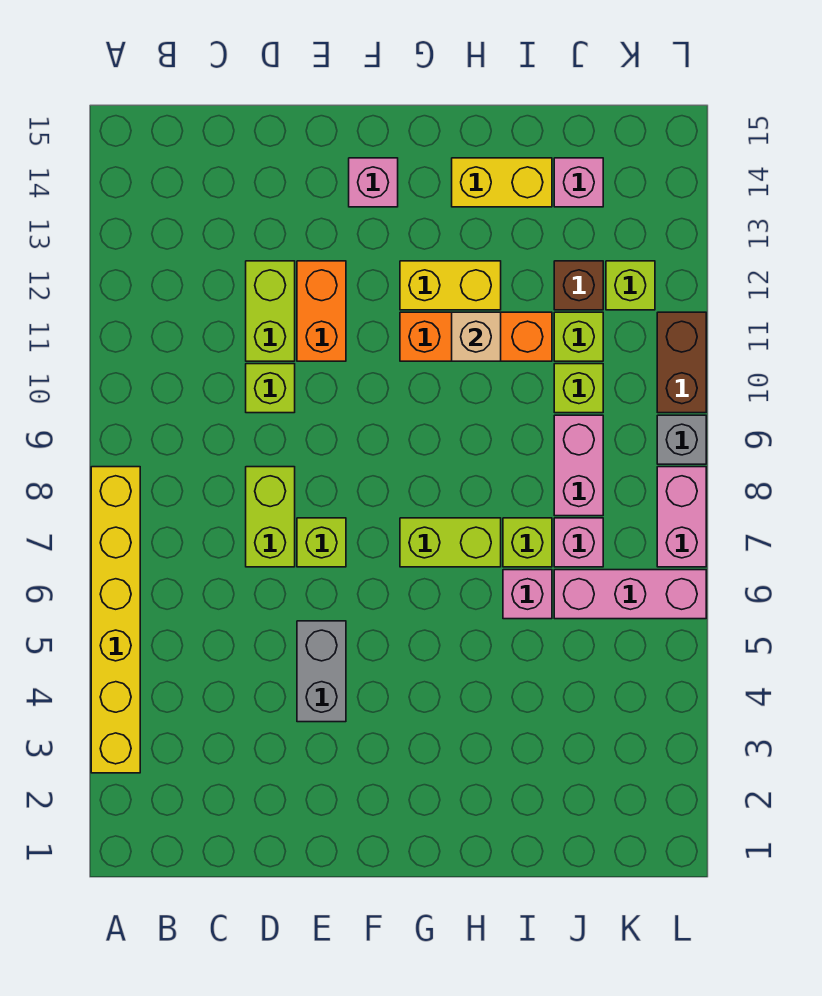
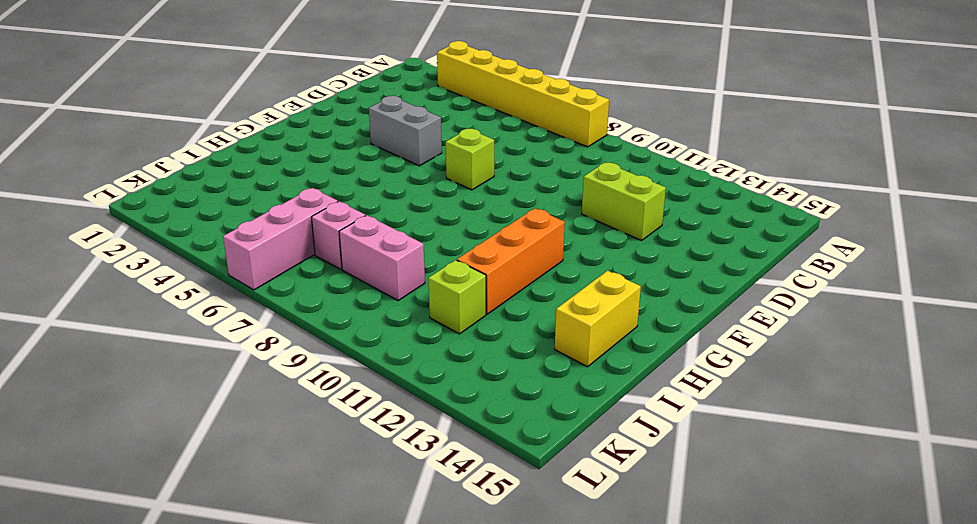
none -> lime 1x2 brick [246,467,295,567]
none -> lime 1x1 brick [246,364,295,413]
none -> orange 1x2 brick [297,261,346,361]

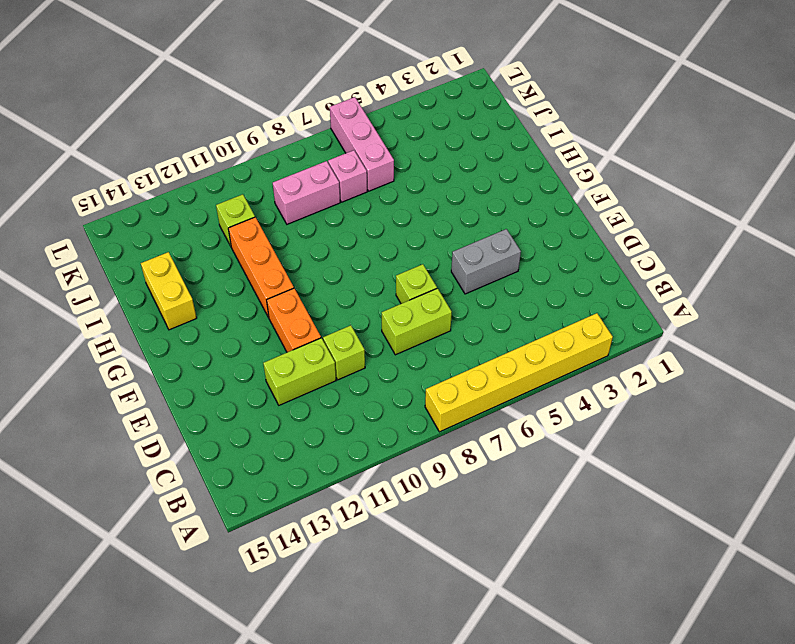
orange 1x2 brick [267,288,321,352] -> orange 1x2 brick turned to [297,261,346,361]
none -> pink 1x1 brick [349,158,398,207]
none -> lime 1x2 brick [400,518,501,567]
none -> yellow 1x2 brick [400,261,501,310]

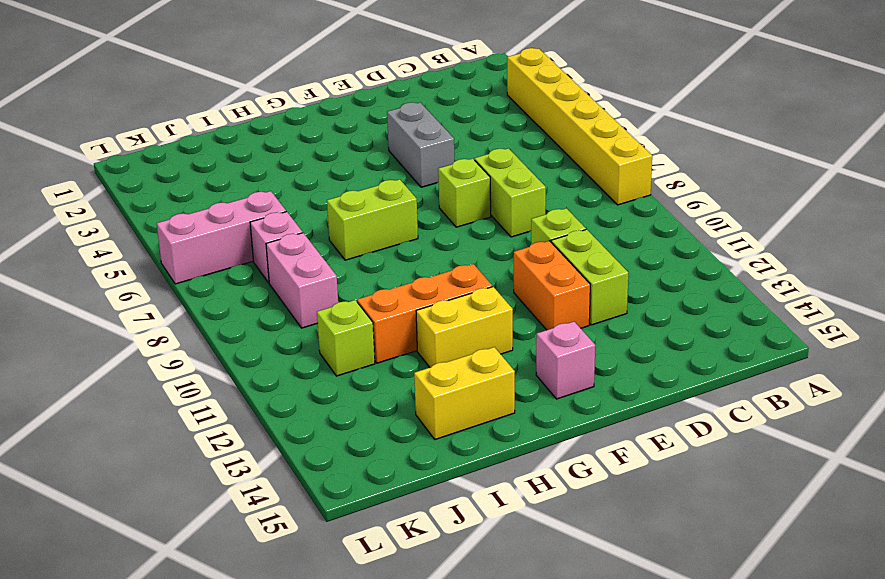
none -> pink 1x1 brick [503,570,552,619]
none -> lime 1x1 brick [503,518,552,567]
none -> lime 1x1 brick [554,364,603,413]

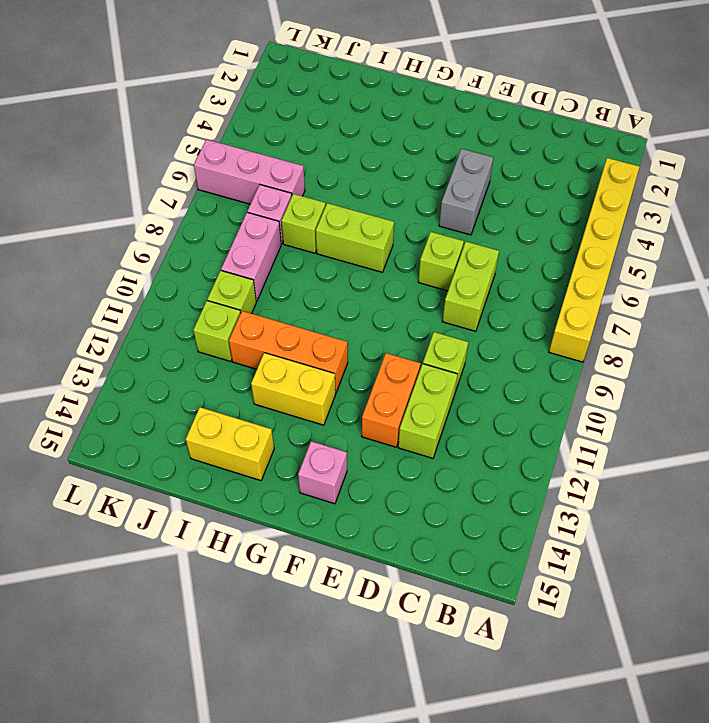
none -> pink 1x1 brick [503,570,552,619]
none -> brown 1x1 brick [554,261,603,310]
none -> pink 1x1 brick [554,158,603,207]

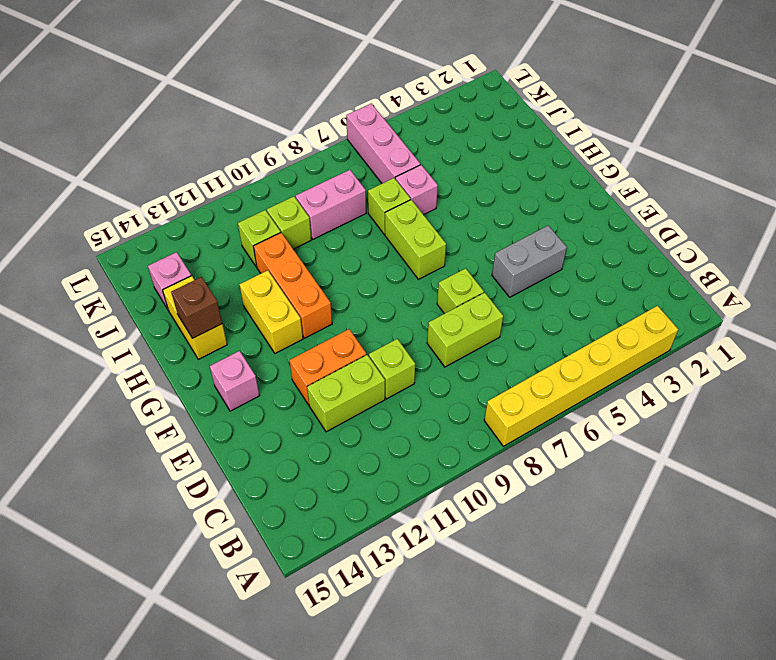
brown 1x1 brick [171,277,222,338] -> brown 1x1 brick moved to [554,261,603,310]
none -> pink 1x1 brick [554,518,603,567]
none -> lime 1x1 brick [606,261,655,310]
none -> pink 1x2 brick [657,467,706,567]

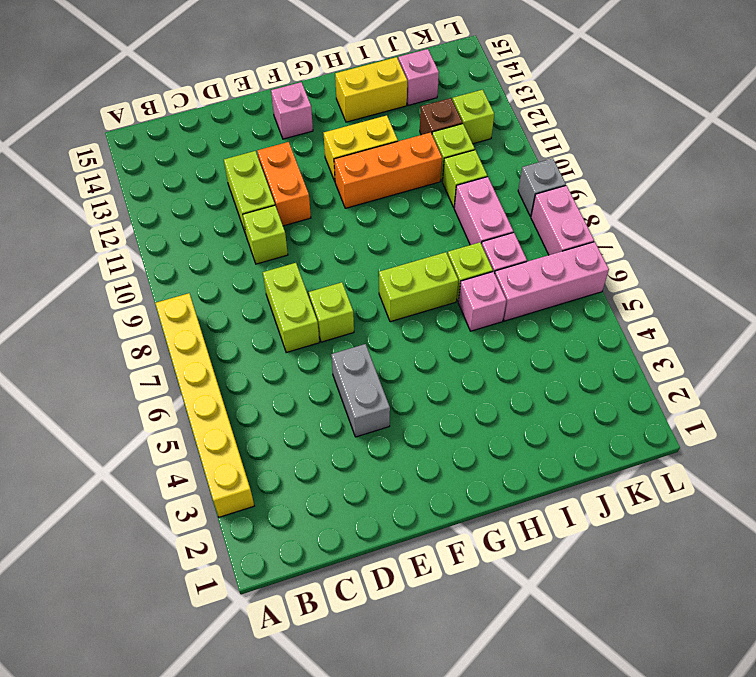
none -> brown 1x2 brick [657,312,706,413]
none -> tan 1x1 brick [452,312,501,361]

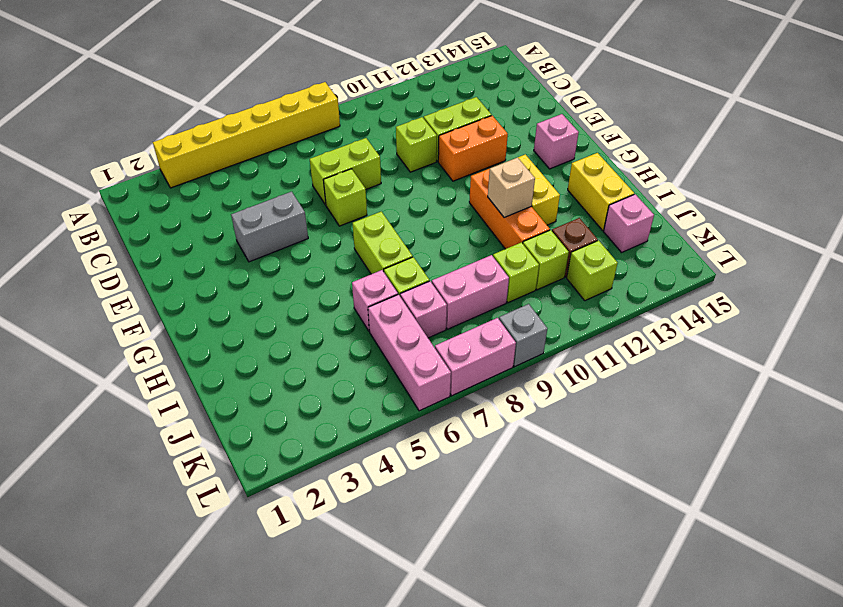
none -> brown 1x2 brick [657,312,706,413]

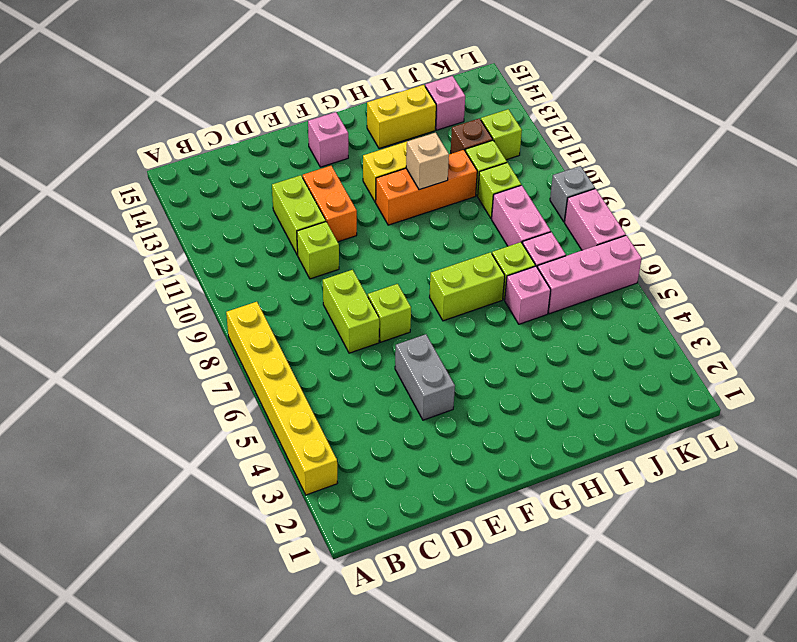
none -> brown 1x2 brick [657,312,706,413]

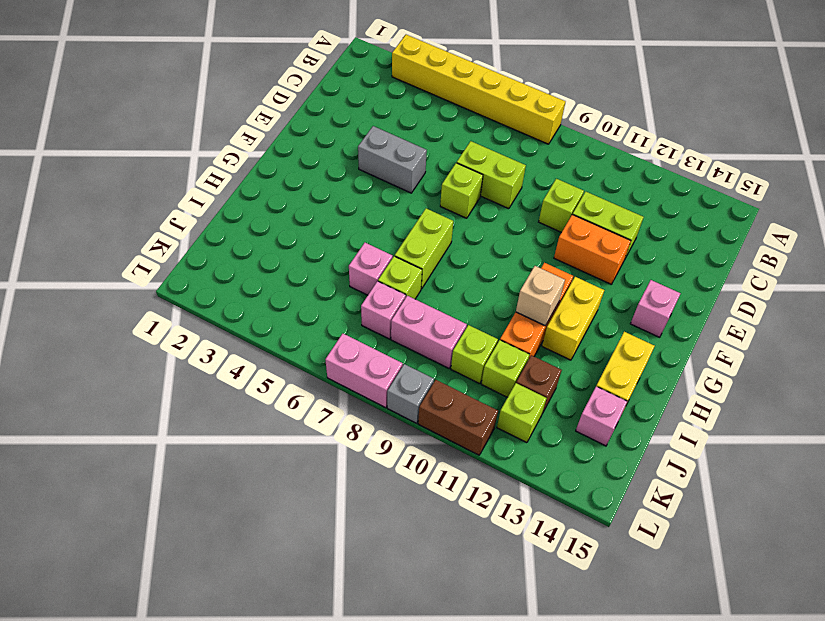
none -> pink 1x3 brick [554,570,706,619]

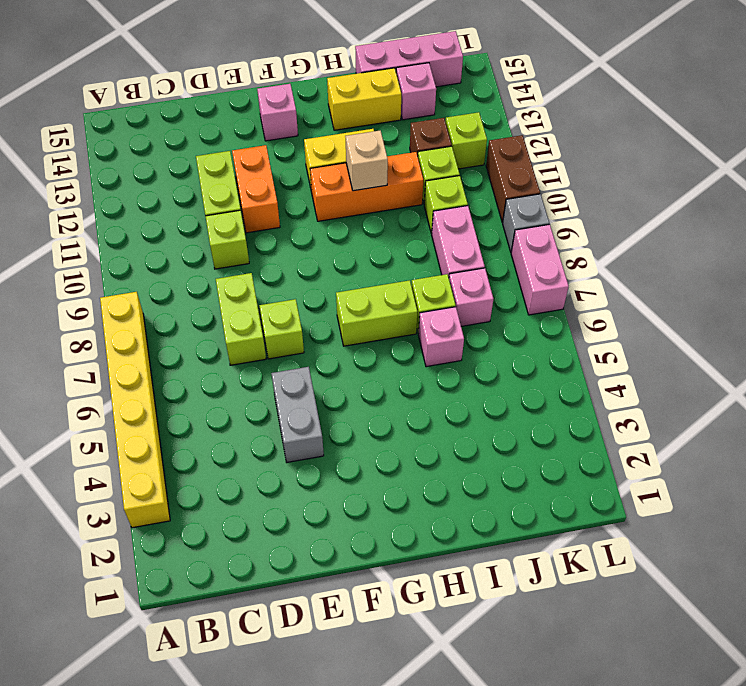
pink 1x3 brick [355,31,463,87] -> pink 1x3 brick moved to [554,570,706,619]

